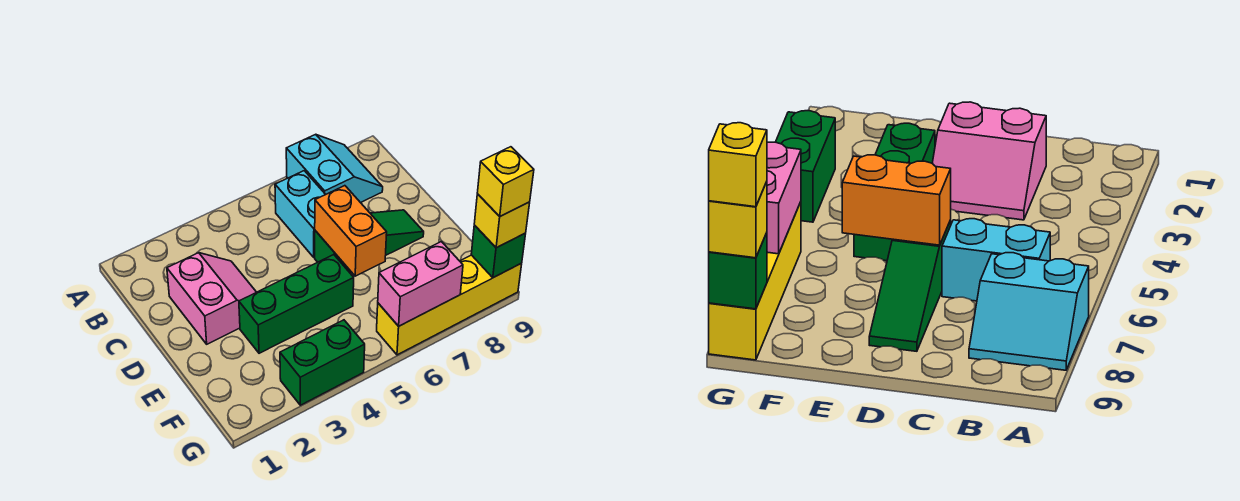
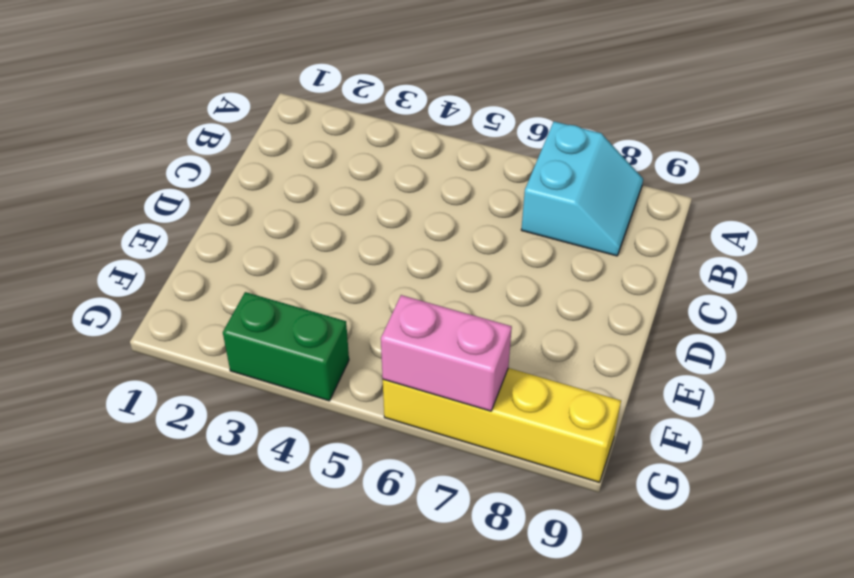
none -> cyan 1x2 brick [275,171,326,257]
none -> pink 2x2 slope [167,253,256,344]
none -> green 1x3 slope [315,210,424,273]

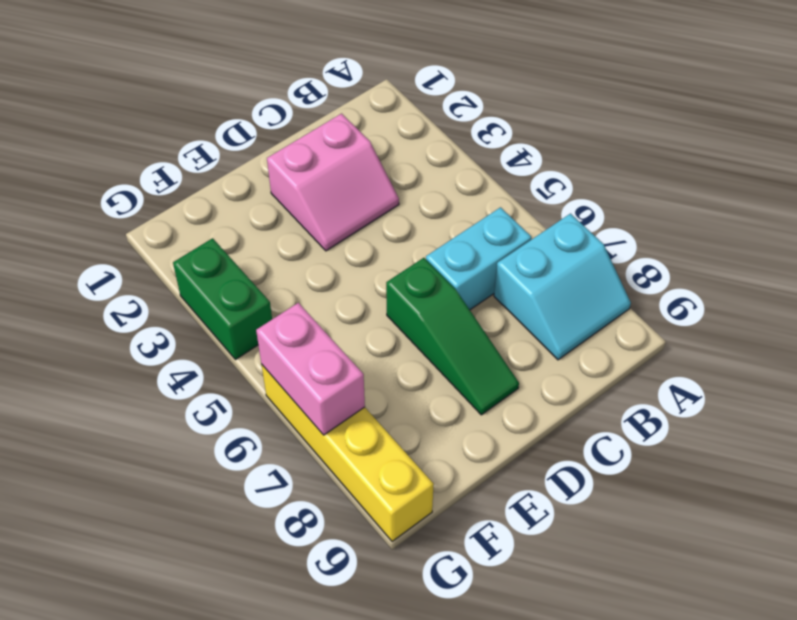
none -> green 1x3 brick [239,255,354,353]
none -> orange 1x2 brick [315,186,387,276]
none -> green 1x1 brick [471,225,526,278]

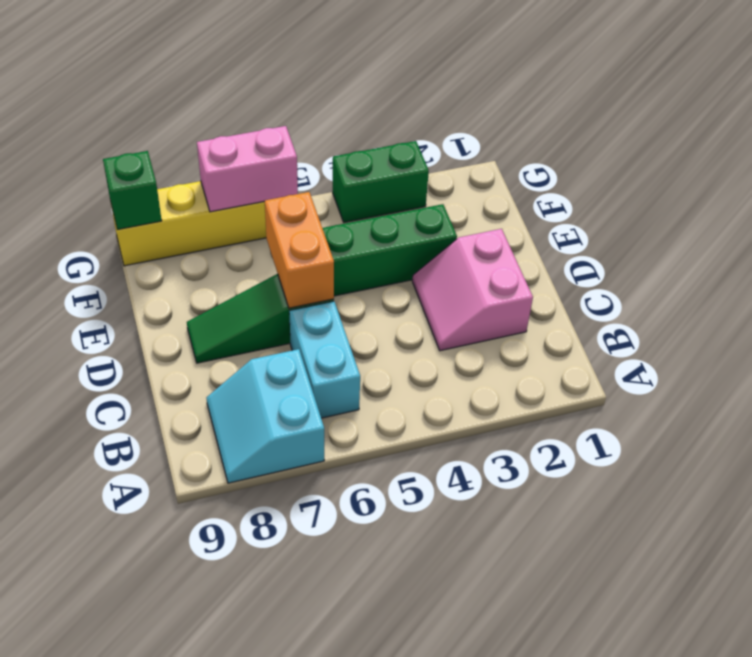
none -> yellow 1x1 brick [474,194,530,248]
none -> yellow 1x1 brick [477,147,534,216]

